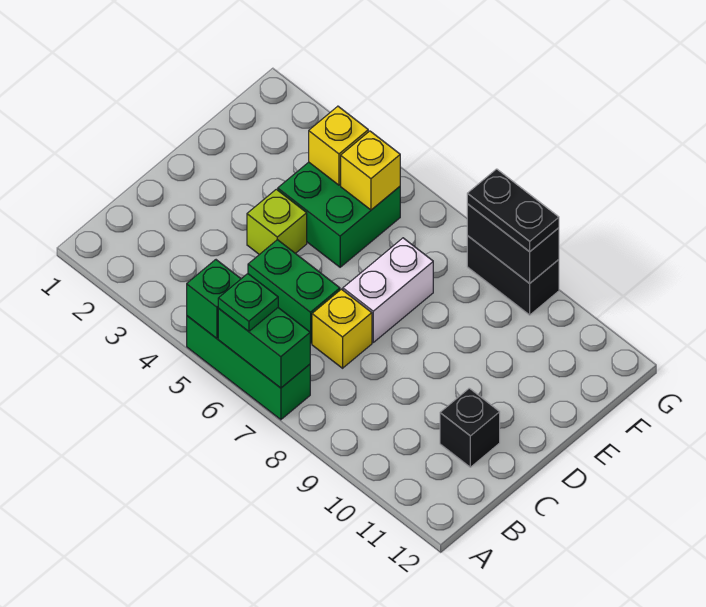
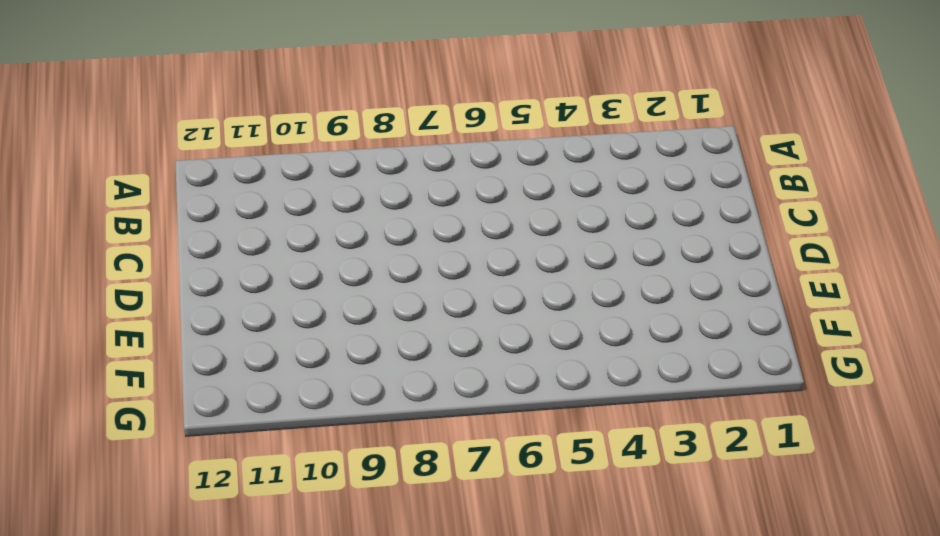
none -> green 1x3 brick [187,316,310,420]
none -> green 1x2 brick [248,240,340,343]
none -> yellow 1x1 brick [312,289,372,368]

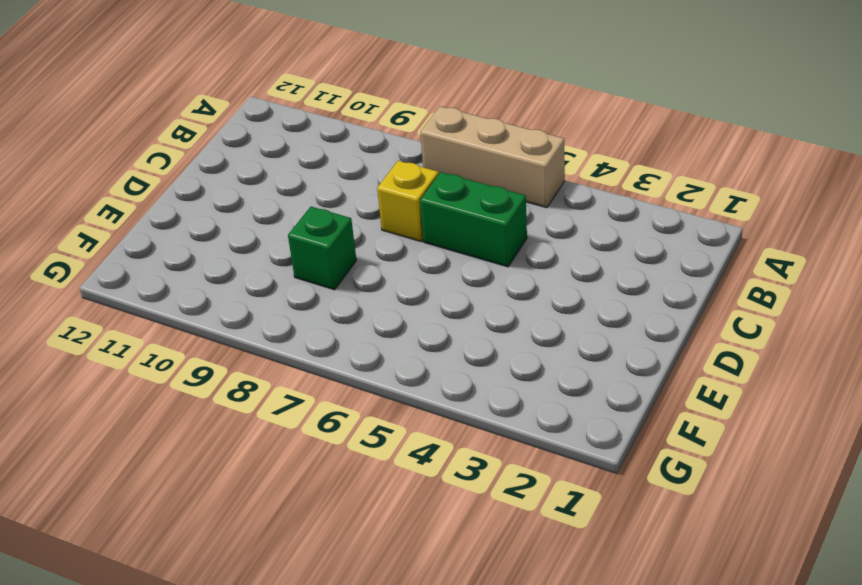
tan 1x3 brick [420,106,565,208] -> green 1x3 brick [187,316,310,420]
green 1x1 brick [288,207,356,290] -> green 1x1 brick moved to [187,260,241,338]
none -> black 1x1 brick [440,388,500,467]
none -> lime 1x1 brick [247,189,307,255]
none -> white 1x2 brick [343,238,433,342]

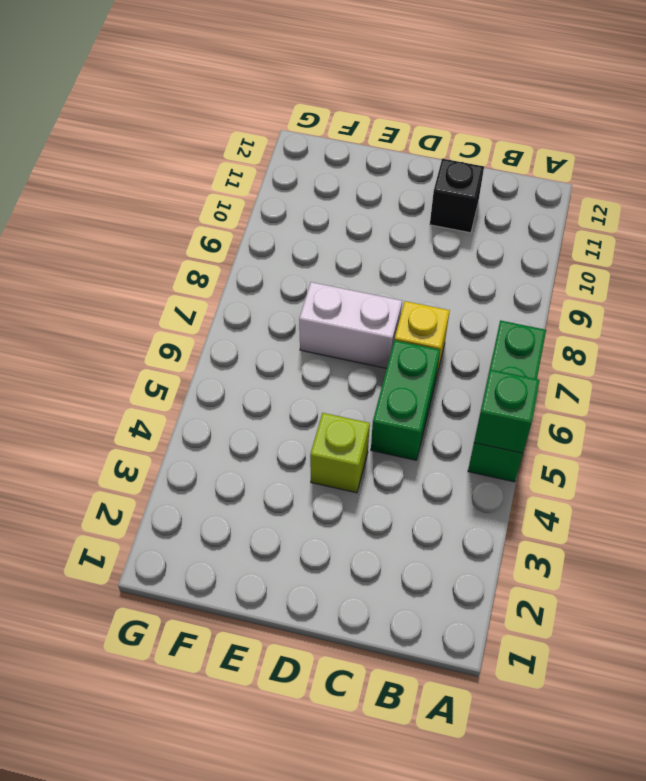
none -> green 2x2 brick [278,162,400,267]
none -> black 1x2 brick [467,236,559,315]
none -> green 1x2 brick [218,308,311,388]

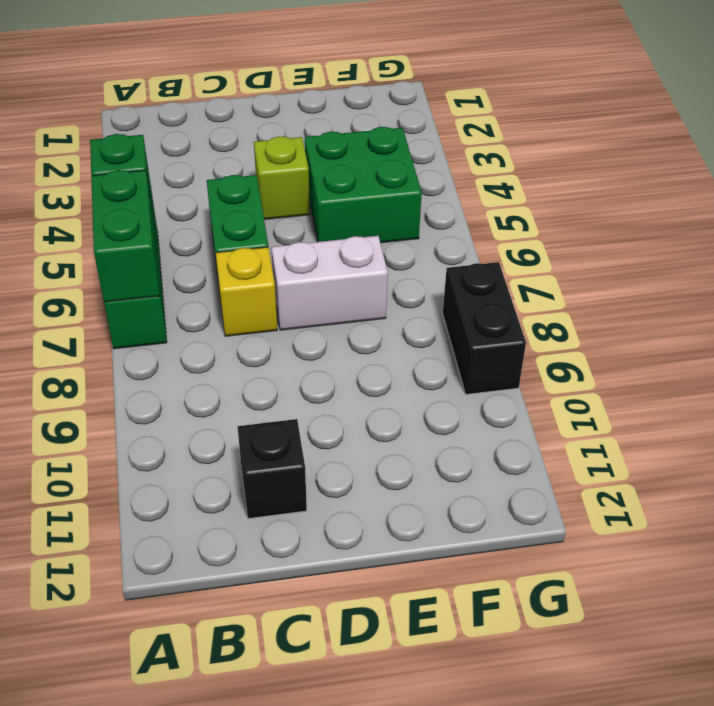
none -> yellow 1x1 brick [309,106,368,185]
none -> yellow 1x1 brick [341,131,400,210]
none -> black 1x2 brick [467,204,559,283]

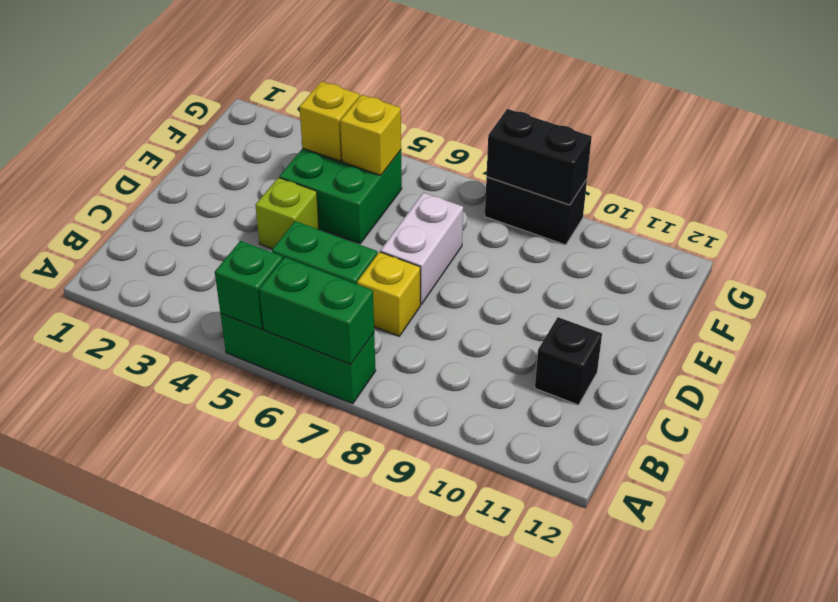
none -> green 1x1 plate [218,274,278,331]
none -> black 1x2 plate [467,169,559,252]

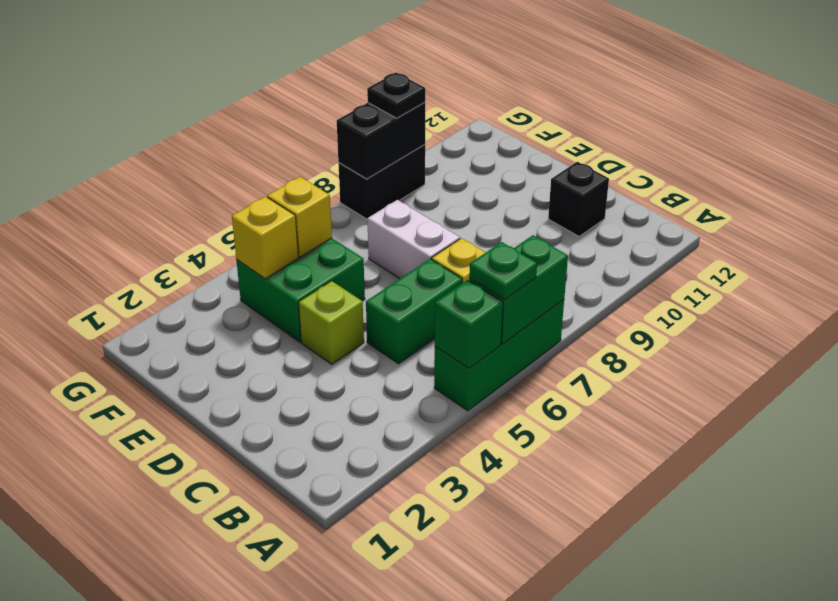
black 1x1 plate [367,72,425,118] -> black 1x2 plate [467,169,559,252]

